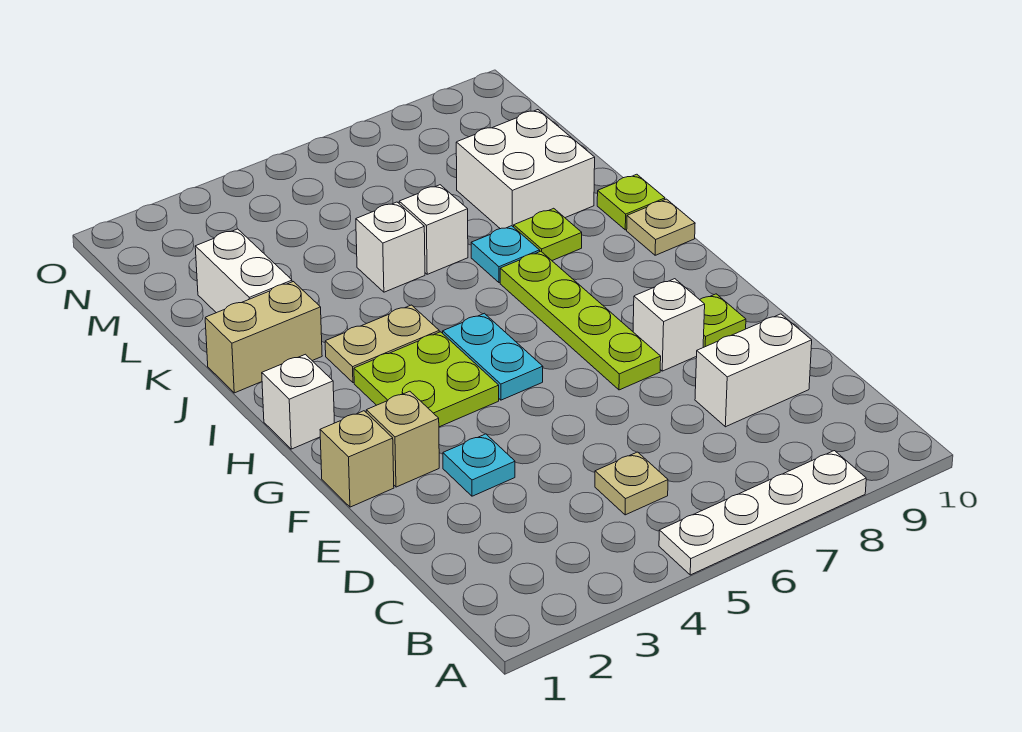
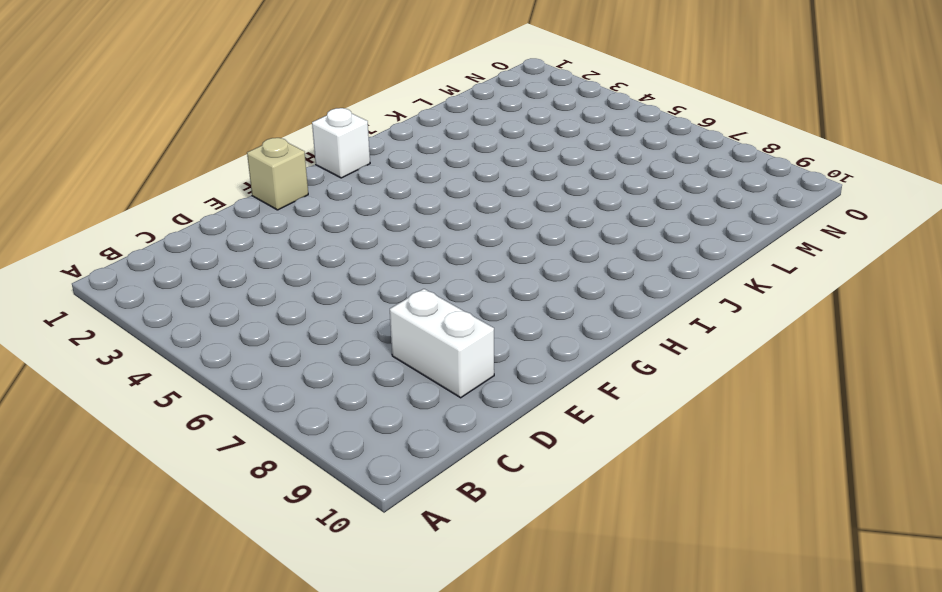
none -> white 1x4 plate [659,451,866,575]
none -> tan 1x1 plate [595,452,668,515]
none -> cyan 1x1 plate [443,434,515,496]

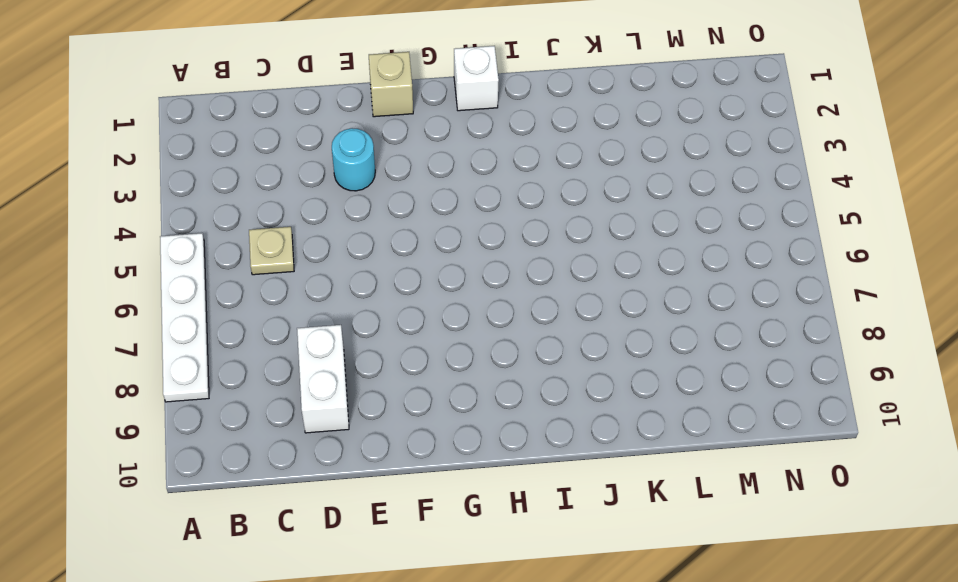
cyan 1x1 round brick [332,128,375,191] -> cyan 1x1 plate [443,434,515,496]
none -> tan 1x1 brick [366,391,439,487]
none -> lime 1x4 plate [500,251,661,390]
none -> white 1x1 brick [633,279,705,371]

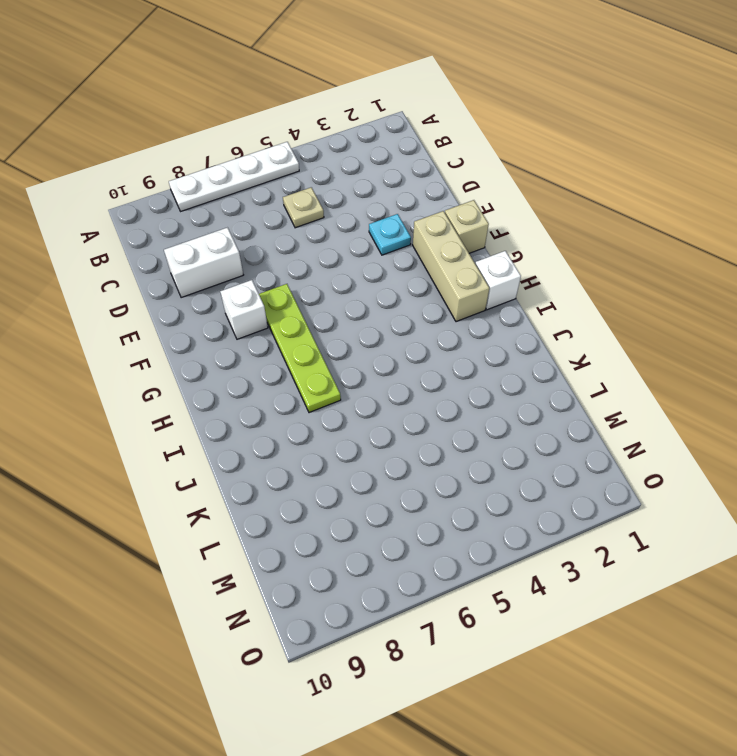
tan 1x3 brick [413,211,489,322] -> tan 1x1 brick [366,391,439,487]
none -> lime 1x1 plate [700,294,746,347]
none -> lime 2x2 plate [354,332,499,427]
none -> cyan 1x2 plate [443,313,543,400]

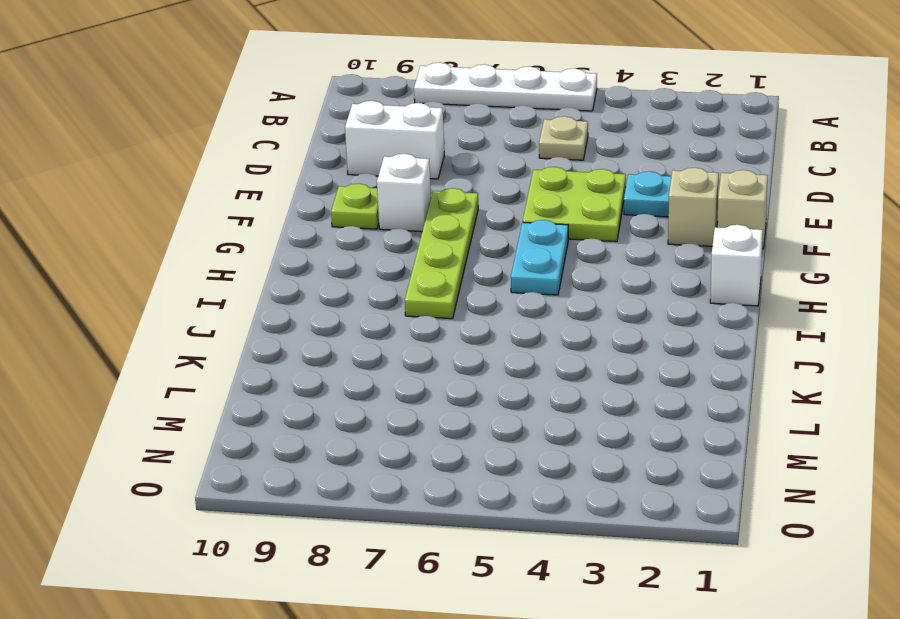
lime 2x2 plate [523,167,626,242] -> lime 2x2 plate moved to [354,332,499,427]
none -> tan 1x2 plate [325,305,439,383]
none -> tan 1x1 plate [627,199,695,255]
none -> tan 1x2 brick [205,282,322,393]

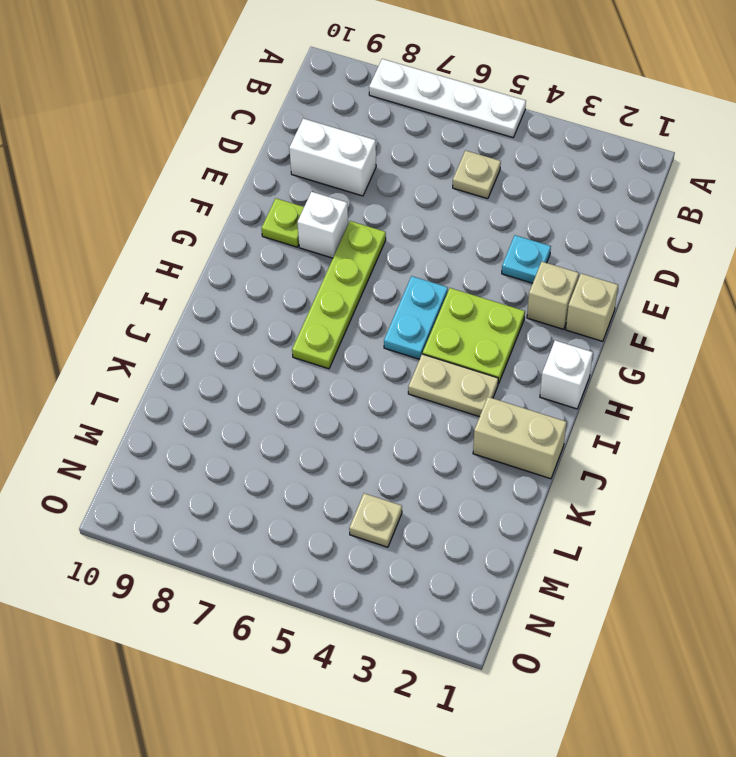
tan 1x1 plate [349,493,402,547] -> tan 1x1 plate moved to [627,199,695,255]
none -> cyan 1x1 plate [471,226,540,283]
none -> lime 1x1 plate [514,208,582,260]
none -> lime 1x1 plate [597,174,665,230]

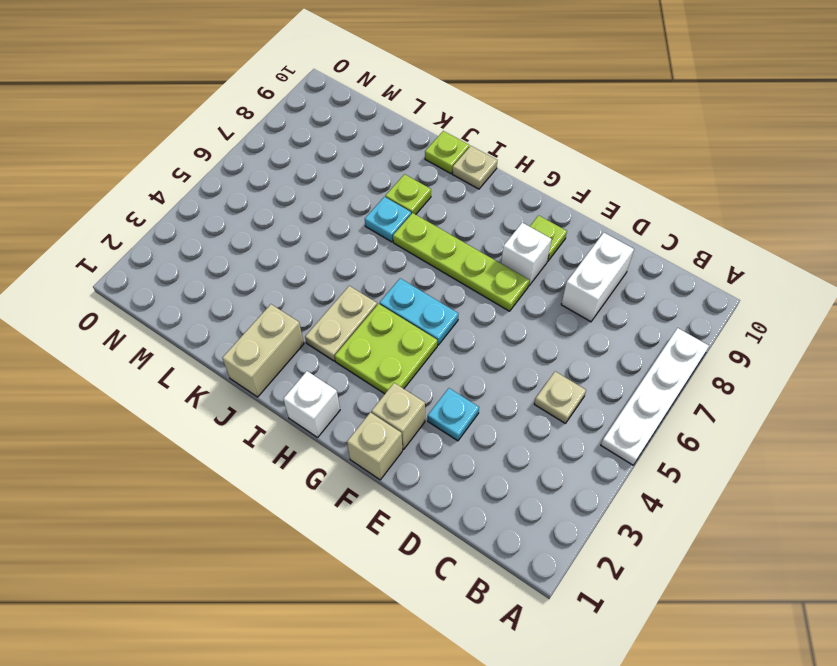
none -> white 1x2 brick [195,229,292,313]
none -> white 1x1 brick [356,202,425,292]
none -> white 1x1 brick [399,185,468,274]

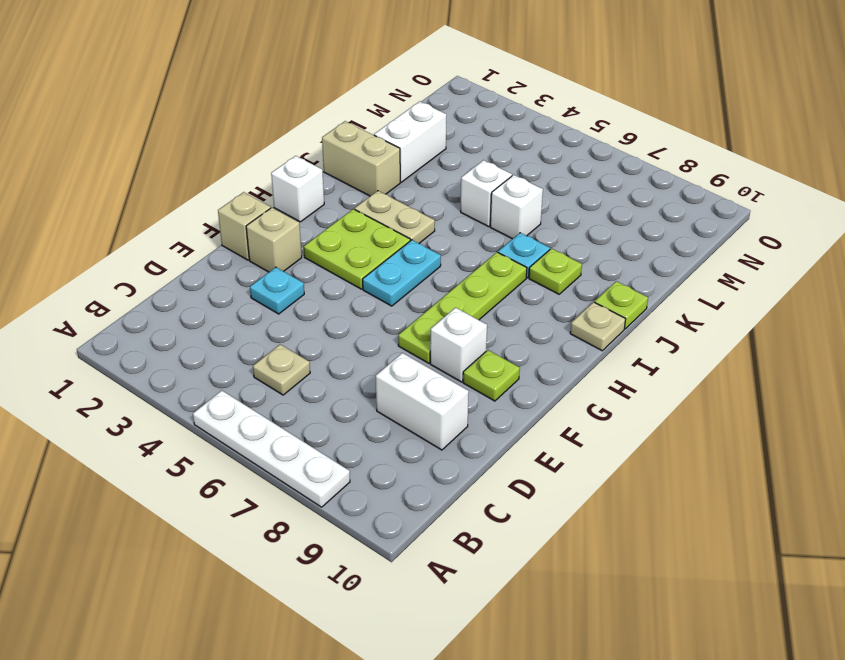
none -> white 2x2 brick [456,110,595,229]

